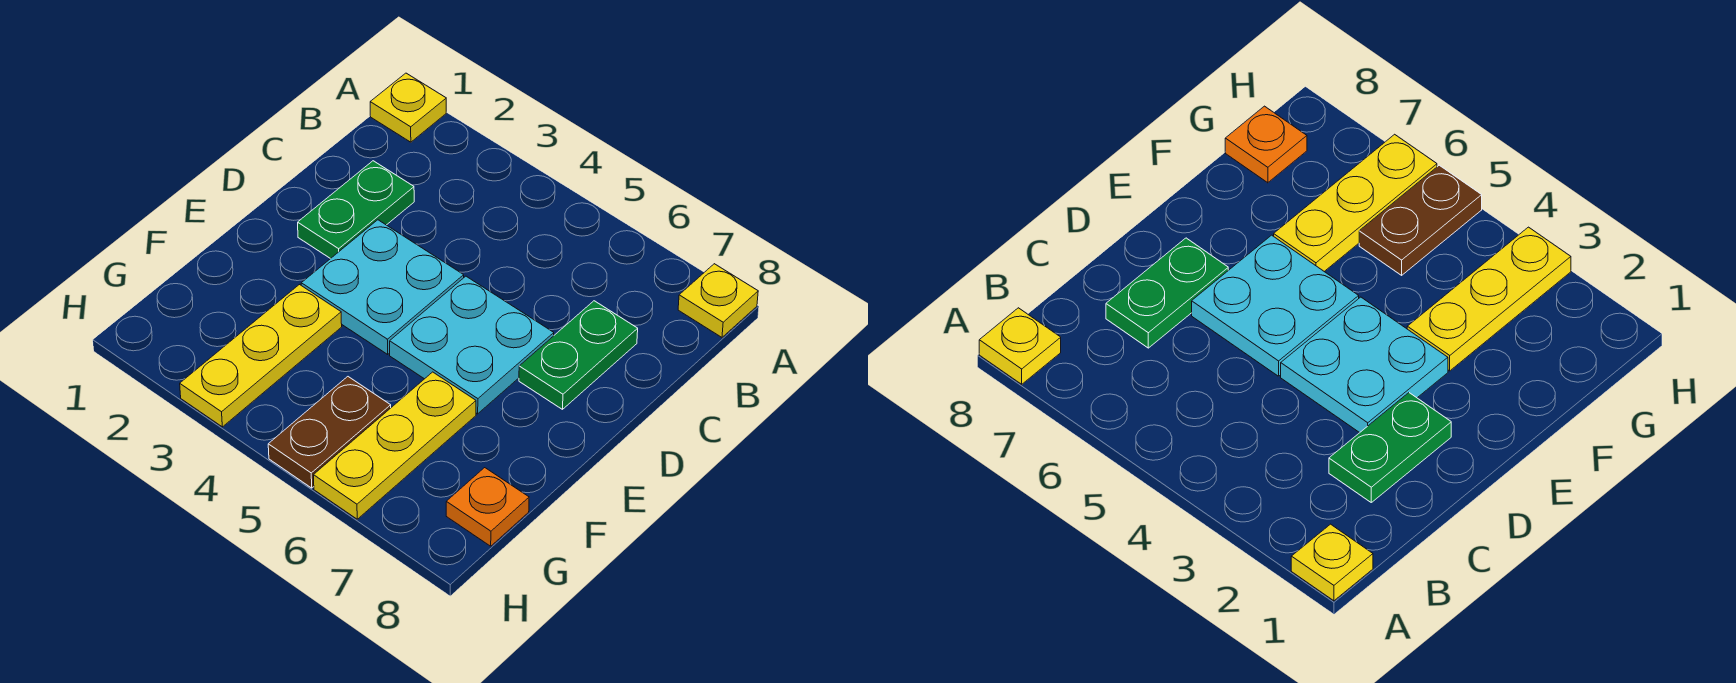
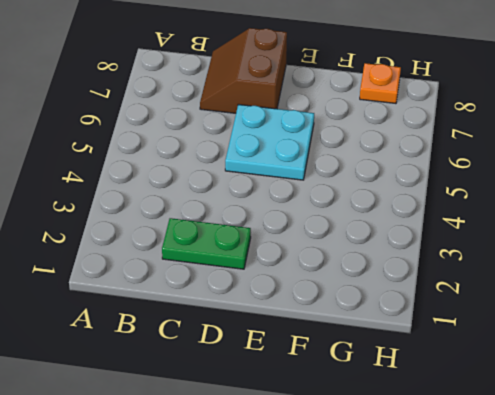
brown 2x2 slope [200,28,287,113] -> green 1x2 plate [519,301,638,409]
none -> yellow 1x1 plate [370,73,446,142]
none -> yellow 1x1 plate [678,264,758,337]

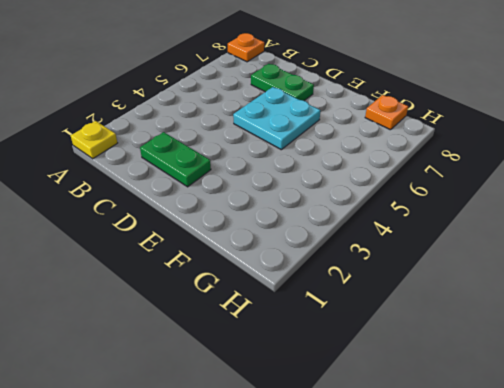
orange 1x1 plate [228,33,264,62] -> yellow 1x1 plate [678,264,758,337]
none -> cyan 2x2 plate [301,220,464,354]
none -> yellow 1x3 plate [180,285,342,427]

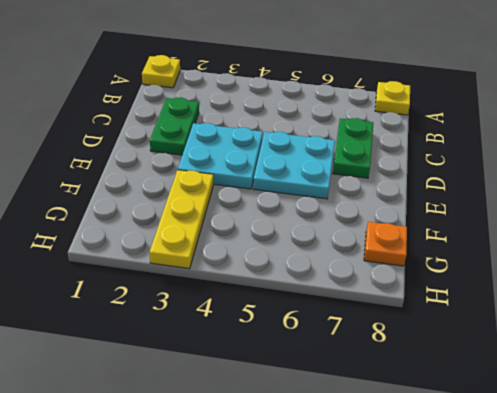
none -> yellow 1x3 plate [314,372,476,519]
none -> brown 1x2 plate [268,377,391,488]

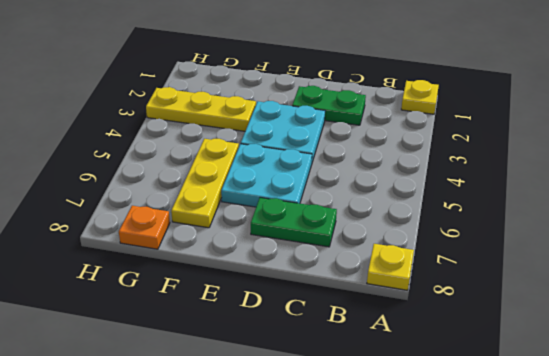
yellow 1x3 plate [171,139,239,228] -> yellow 1x3 plate turned to [314,372,476,519]
none -> brown 1x2 plate [268,377,391,488]

